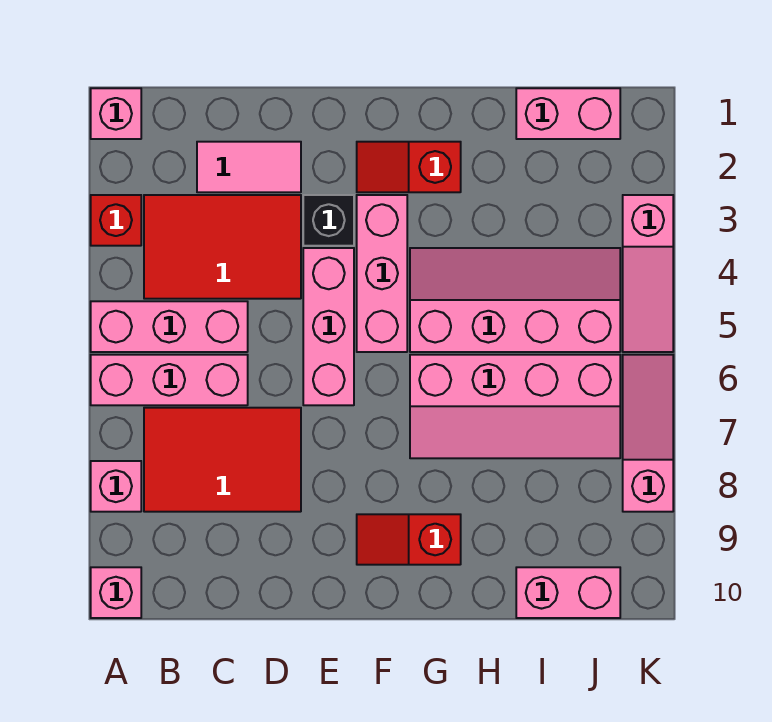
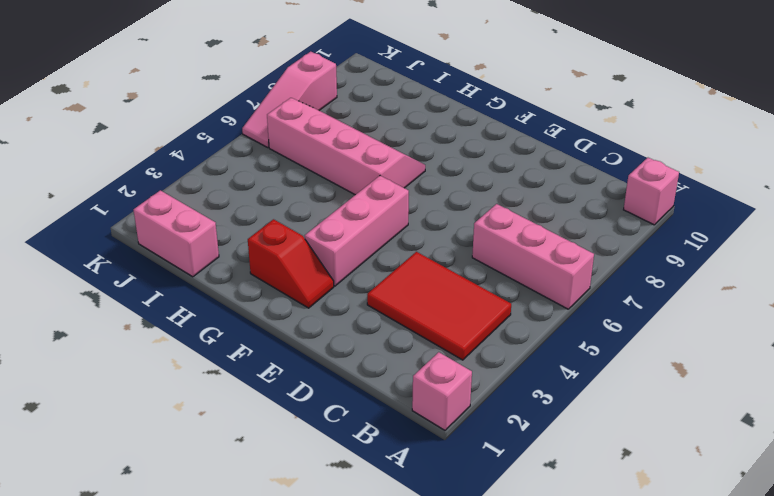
none -> red 1x1 brick [91,195,141,246]
none -> pink 1x3 brick [91,301,248,352]
none -> pink 1x1 brick [91,461,141,512]

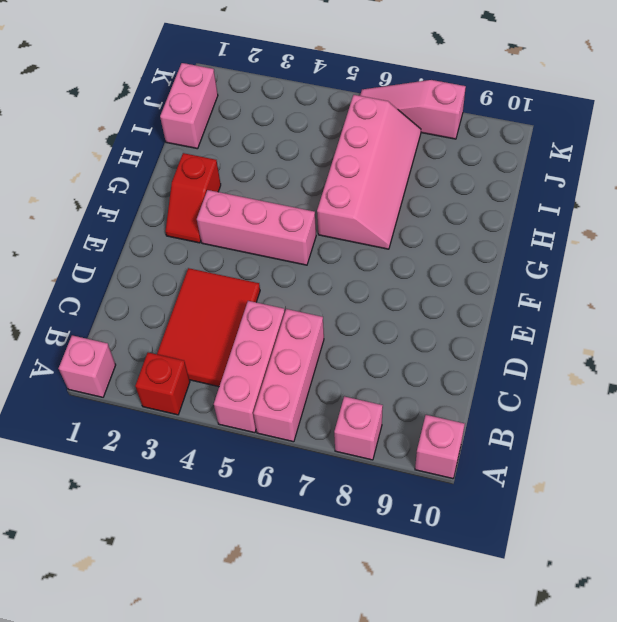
none -> red 2x3 tile [144,408,301,512]
none -> pink 1x2 tile [197,142,301,192]
none -> black 1x1 brick [303,195,354,246]

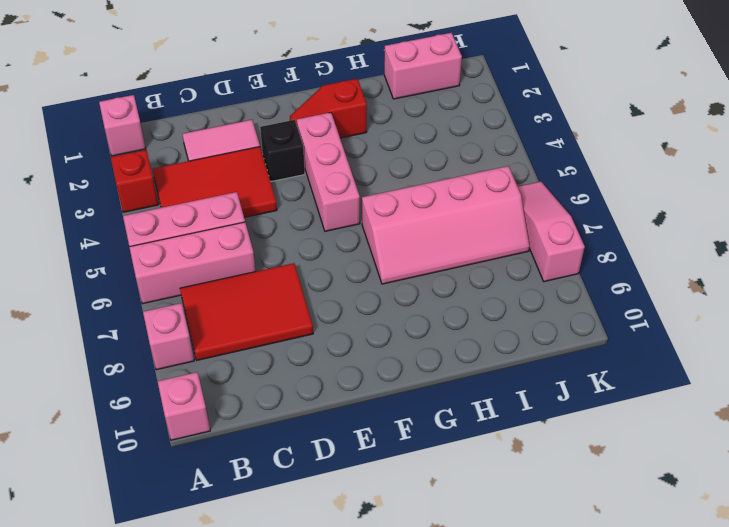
none -> pink 1x3 brick [303,248,354,405]
none -> red 1x2 slope [357,514,461,565]
none -> pink 2x4 slope [410,248,620,352]

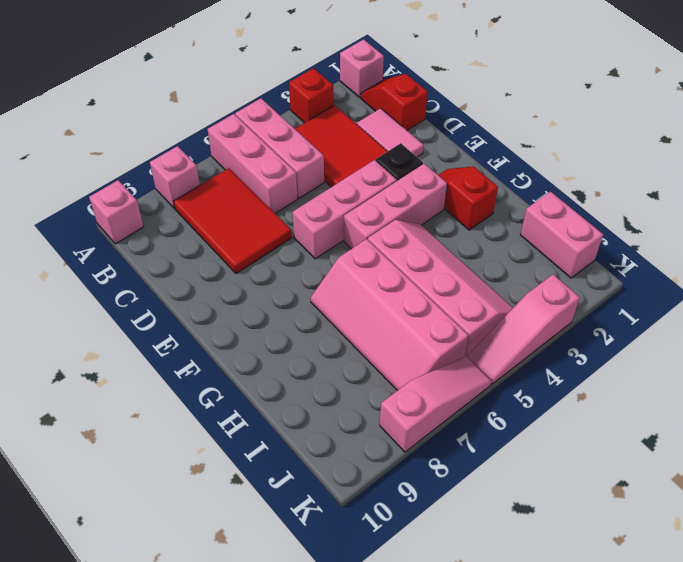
red 1x2 slope [361,74,428,130] -> red 1x2 slope moved to [357,514,461,565]
none -> pink 1x2 brick [516,567,620,618]

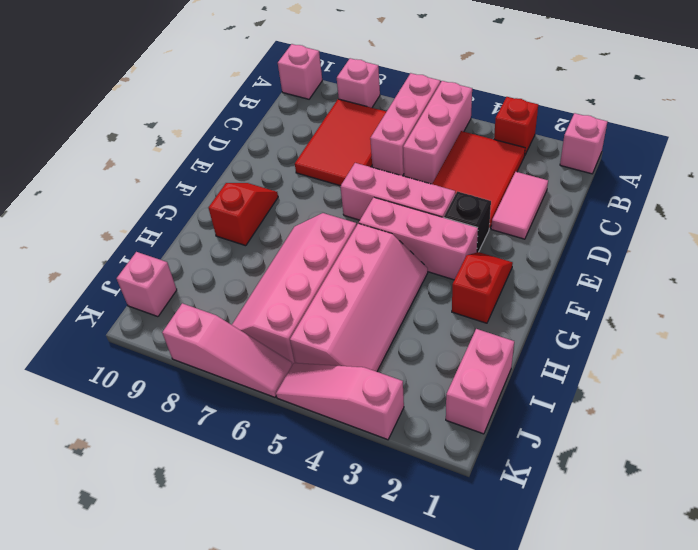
pink 1x1 brick [117,252,177,317] -> pink 1x2 brick [516,567,620,618]

